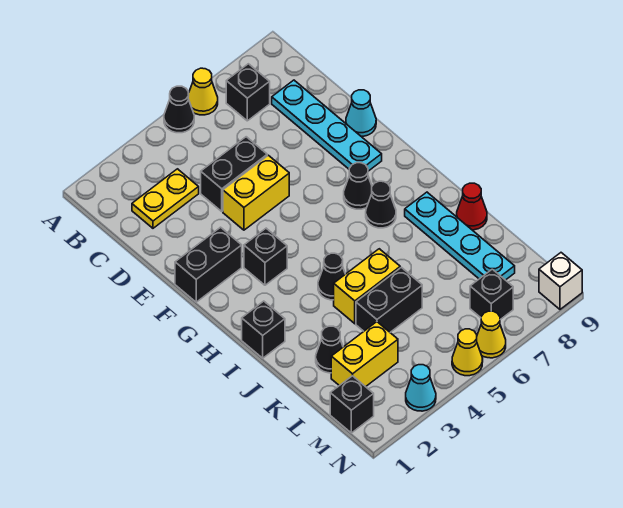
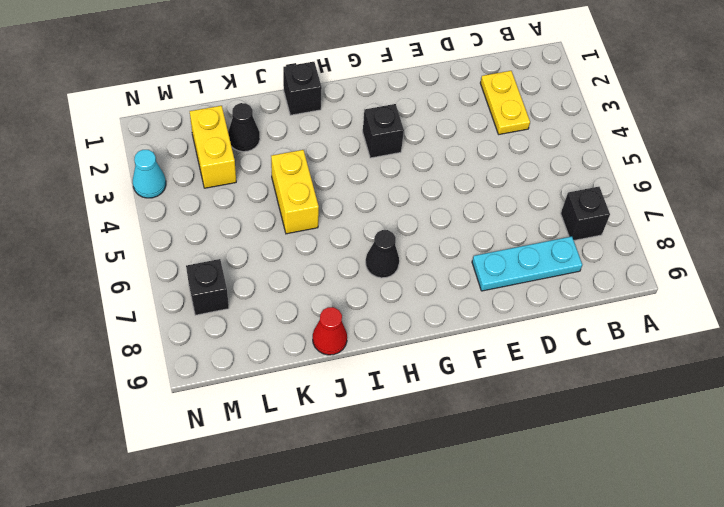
cyan 1x3 plate [472,236,582,291] -> cyan 1x4 plate [272,80,382,171]
none -> black 1x1 cone [164,86,194,133]
none -> yellow 1x1 cone [188,68,218,115]
none -> black 1x2 brick [201,137,267,211]

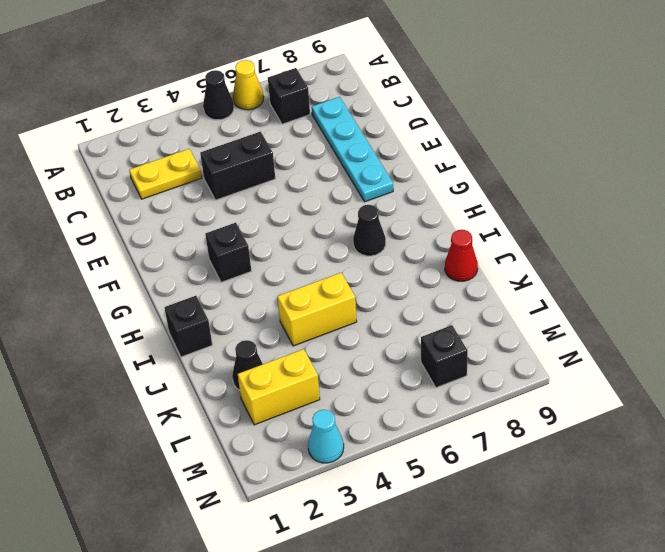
none -> yellow 1x2 brick [223,155,289,230]
none -> cyan 1x1 cone [346,90,376,136]
none -> black 1x2 brick [175,227,242,302]

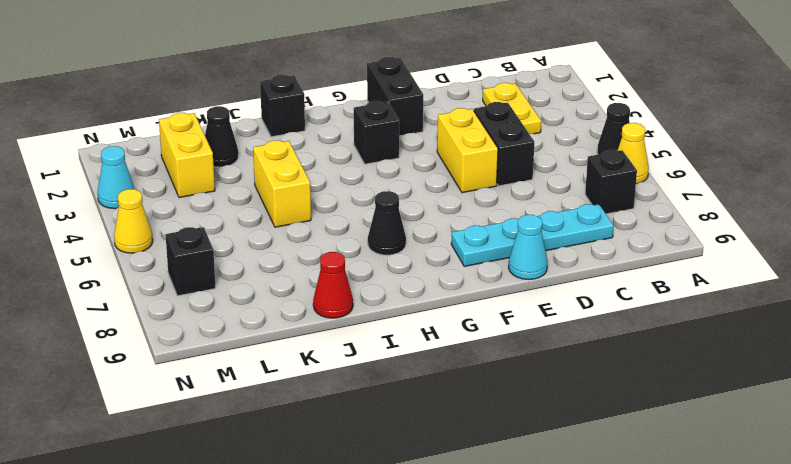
none -> black 1x1 cone [344,163,372,209]
none -> black 1x1 cone [318,253,345,300]
none -> cyan 1x4 plate [405,192,515,280]

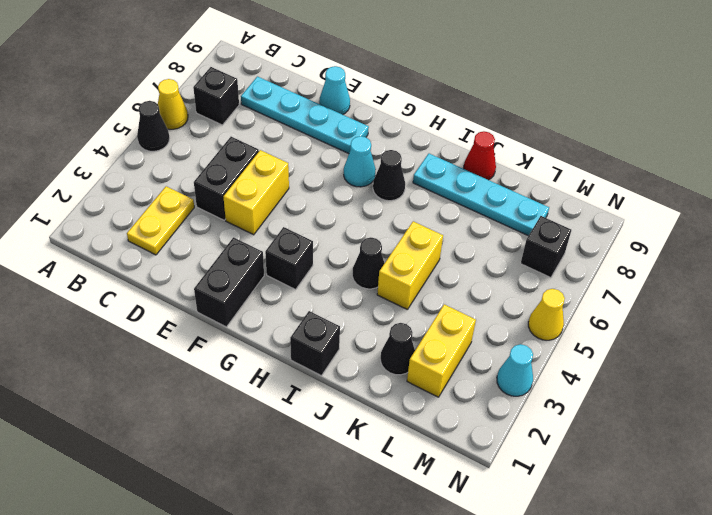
cyan 1x1 cone [344,136,376,187] -> black 1x1 cone [344,163,372,209]
none -> black 1x2 brick [356,267,422,332]
none -> black 1x1 brick [330,376,374,433]
none -> yellow 1x1 cone [477,311,506,358]

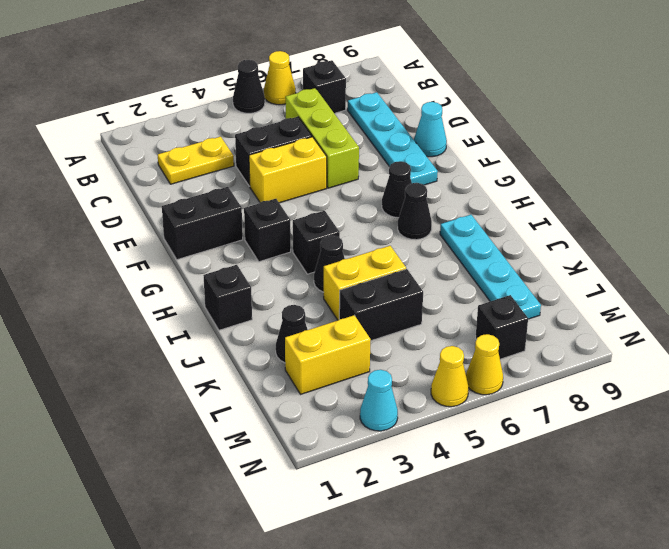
lime 1x3 brick [285,88,359,188] -> none
black 1x1 brick [293,211,340,274] -> black 1x1 brick moved to [330,376,374,433]
none -> red 1x1 cone [457,183,487,230]
none -> white 1x1 brick [539,253,582,309]

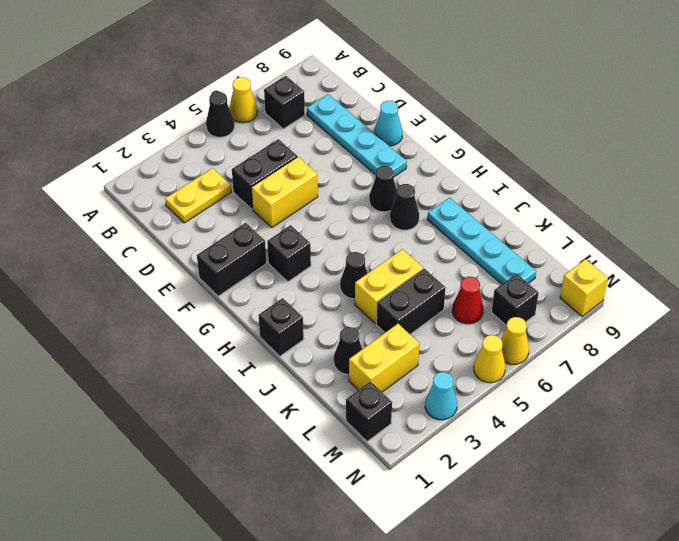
red 1x1 cone [452,277,483,324] -> red 1x1 cone moved to [457,183,487,230]
yellow 1x1 brick [560,259,608,316] -> white 1x1 brick [539,253,582,309]

